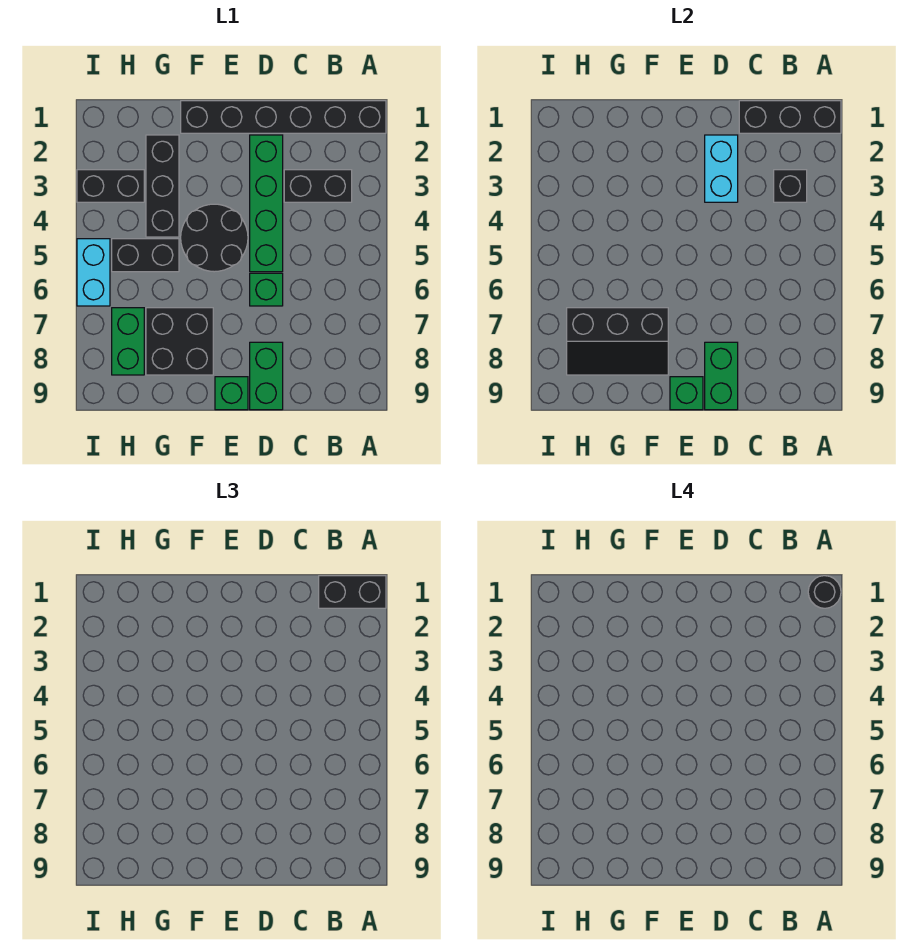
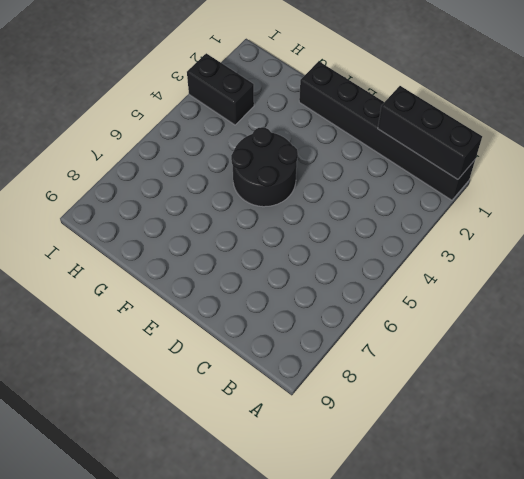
none -> black 1x2 brick [284,170,352,202]
none -> green 1x4 brick [250,135,283,272]
none -> green 1x1 brick [250,273,283,306]

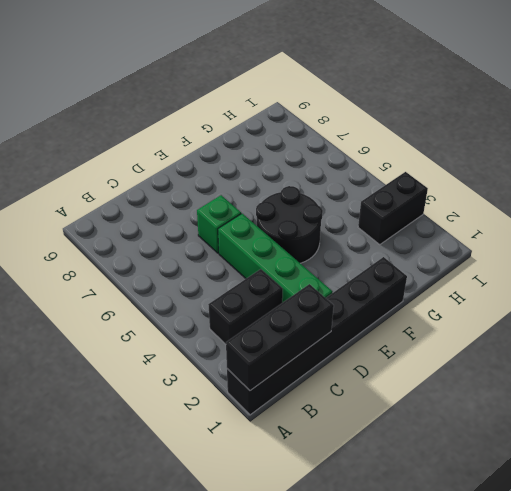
none -> green 1x2 brick [250,342,283,410]
none -> green 1x1 brick [215,377,248,410]
none -> black 2x2 brick [146,308,213,375]

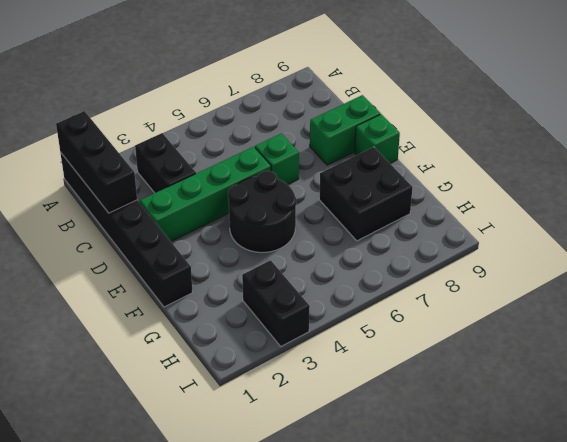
none -> black 1x3 brick [146,135,179,237]
none -> black 1x2 brick [112,239,179,272]
none -> green 1x2 brick [112,308,144,375]

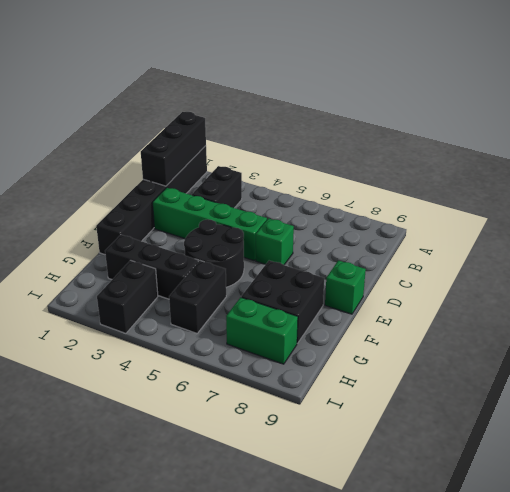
none -> green 1x2 brick [250,342,283,410]
none -> cyan 1x2 brick [77,239,110,306]
none -> black 1x1 brick [774,170,807,202]

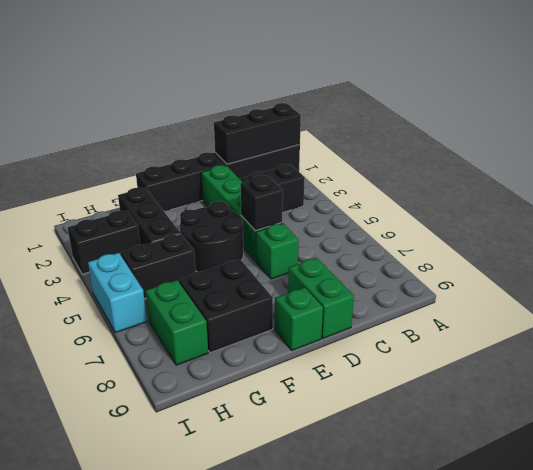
black 1x1 brick [240,175,283,231] -> black 1x1 brick moved to [774,170,807,202]
none -> cyan 1x2 brick [705,135,738,202]
none -> green 1x2 brick [705,342,738,410]
none -> green 1x1 brick [670,377,703,410]

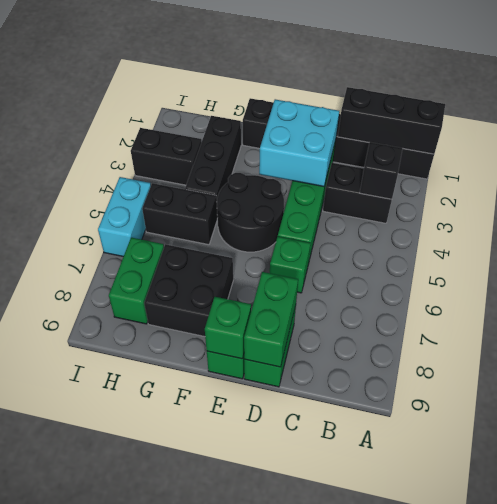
cyan 2x2 brick [259,99,339,186] -> cyan 1x2 brick [705,135,738,202]
none -> black 2x3 slope [567,308,668,375]
none -> black 1x2 brick [319,576,386,608]
none -> black 1x1 round brick [808,576,841,608]

